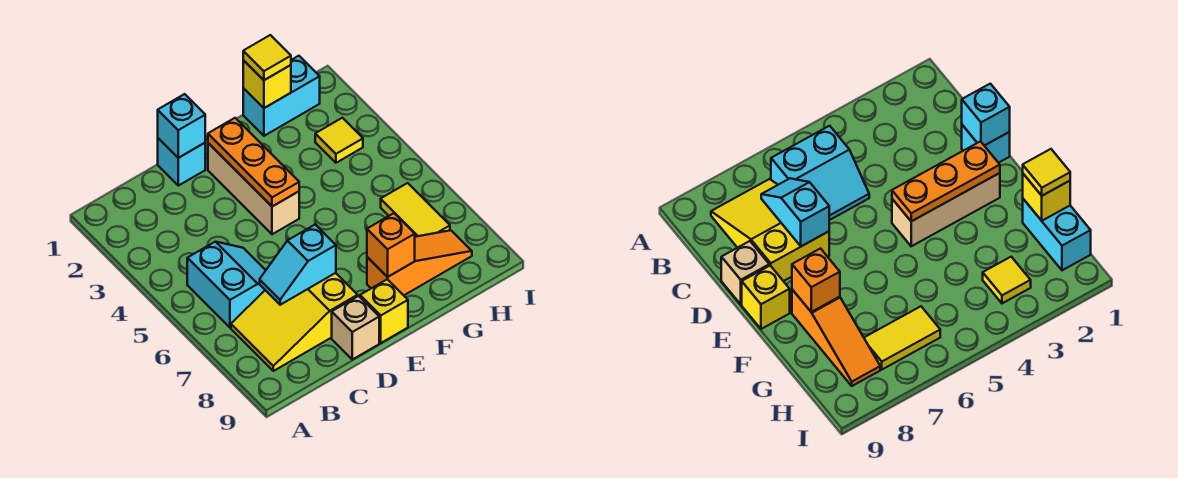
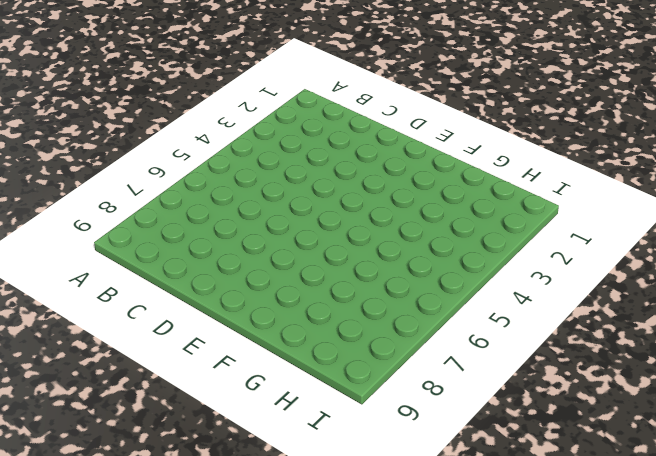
none -> cyan 2x2 slope [187,242,266,327]
none -> yellow 2x3 slope [231,273,358,371]
none -> cyan 1x1 brick [158,138,205,186]

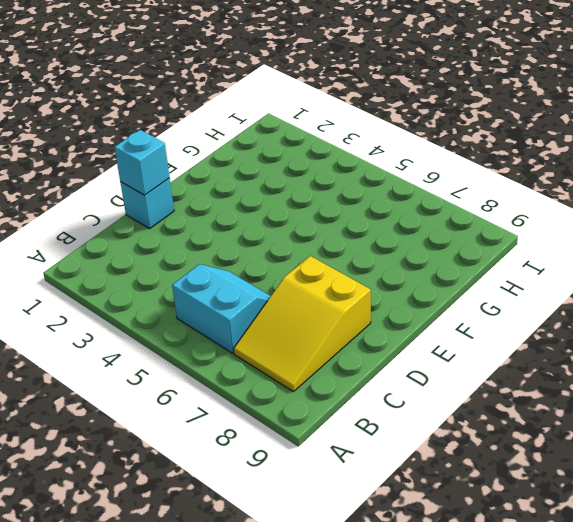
none -> tan 1x1 brick [332,296,379,360]
none -> tan 1x3 brick [208,143,299,234]
none -> yellow 1x1 brick [360,279,408,343]

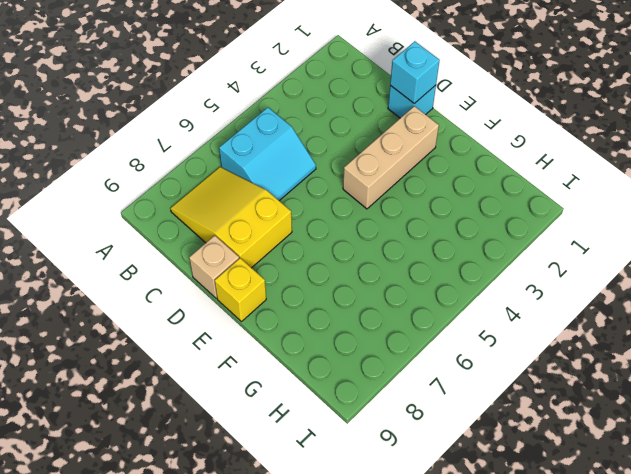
none -> orange 1x3 slope [367,230,472,295]
none -> cyan 1x2 brick [243,56,320,136]
none -> yellow 1x1 tile [315,118,363,163]

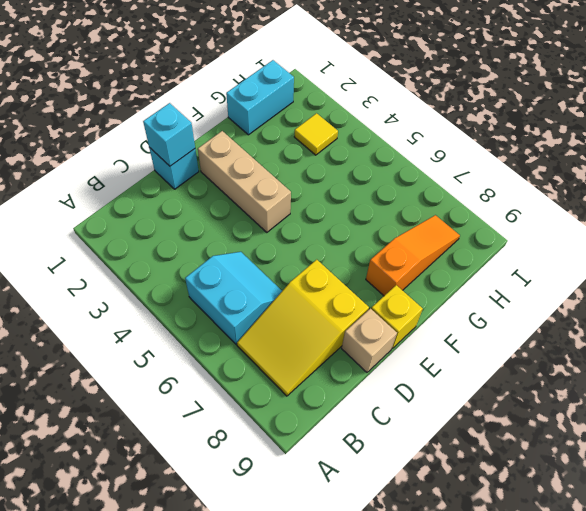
none -> yellow 1x2 tile [381,183,450,237]
none -> cyan 1x2 slope [260,225,336,305]
none -> orange 1x3 plate [208,118,299,207]

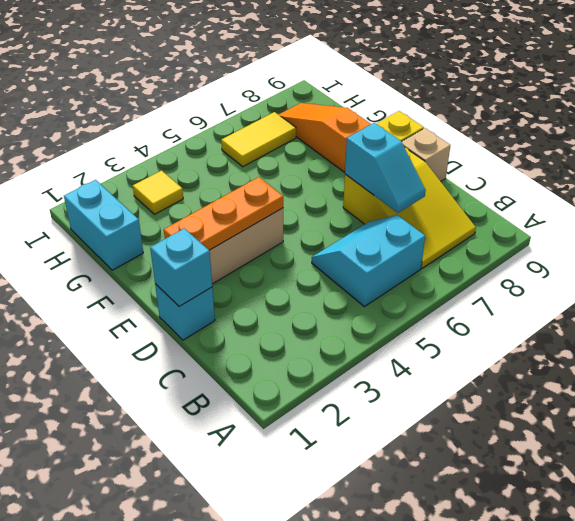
none -> orange 1x1 brick [367,213,415,277]
none -> yellow 1x1 brick [243,60,291,108]
none -> yellow 1x1 tile [243,35,291,80]

